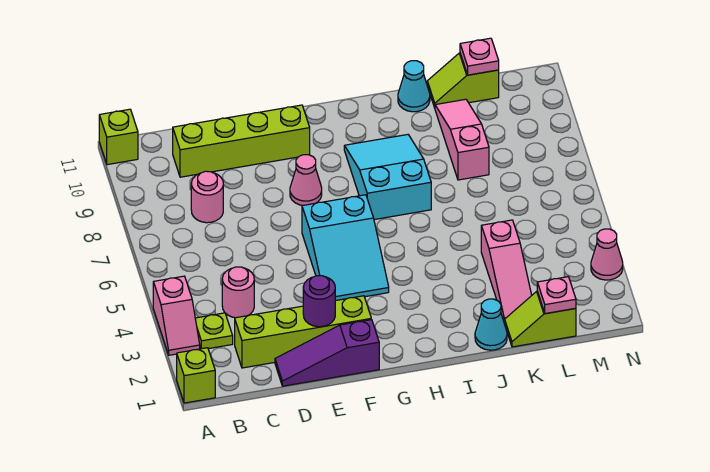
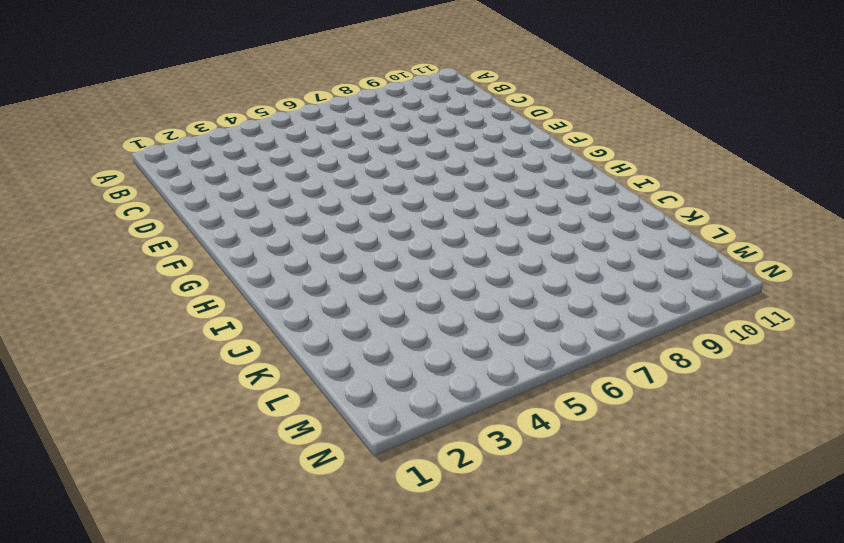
none -> lime 1x1 brick [177,348,215,403]
none -> pink 1x2 slope [153,276,200,355]
none -> lime 1x1 brick [99,109,138,165]

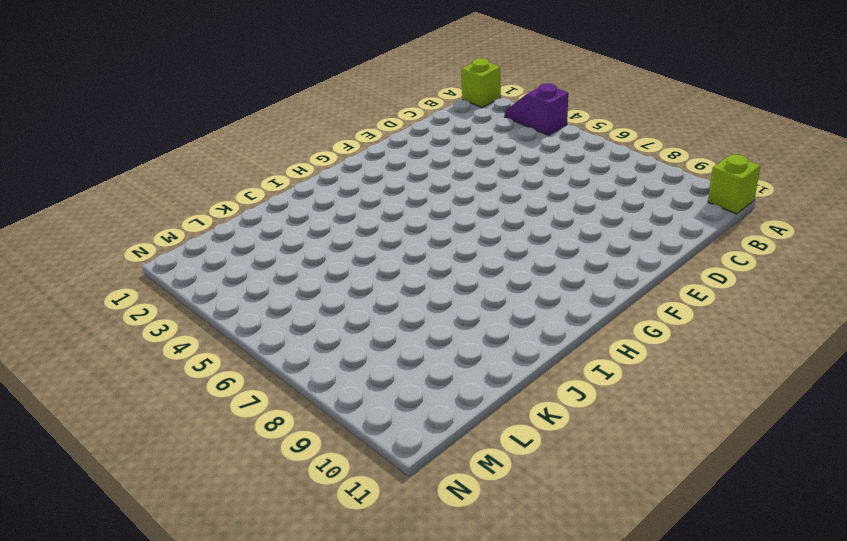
purple 1x2 slope [505,84,568,135] -> pink 1x2 slope [153,276,200,355]
none -> lime 1x1 plate [195,313,233,349]
none -> lime 1x4 brick [235,296,371,368]
none -> pink 1x1 round brick [222,267,254,318]

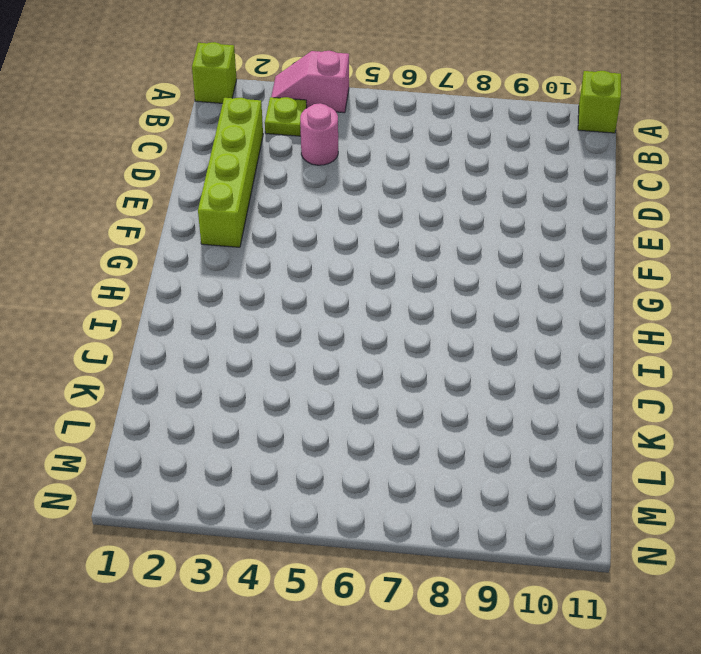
none -> pink 1x1 round brick [191,171,223,223]
none -> lime 1x4 brick [173,105,310,177]
none -> purple 1x3 slope [275,320,379,386]

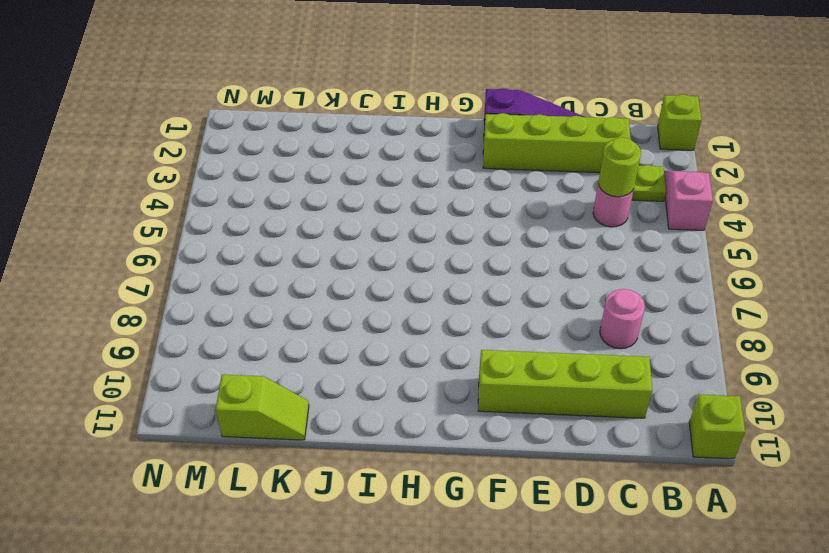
lime 1x1 round brick [598,137,641,197] -> none
none -> cyan 2x3 slope [302,195,389,301]
none -> pink 1x1 cone [290,155,322,205]
none -> cyan 2x3 slope [344,135,431,220]

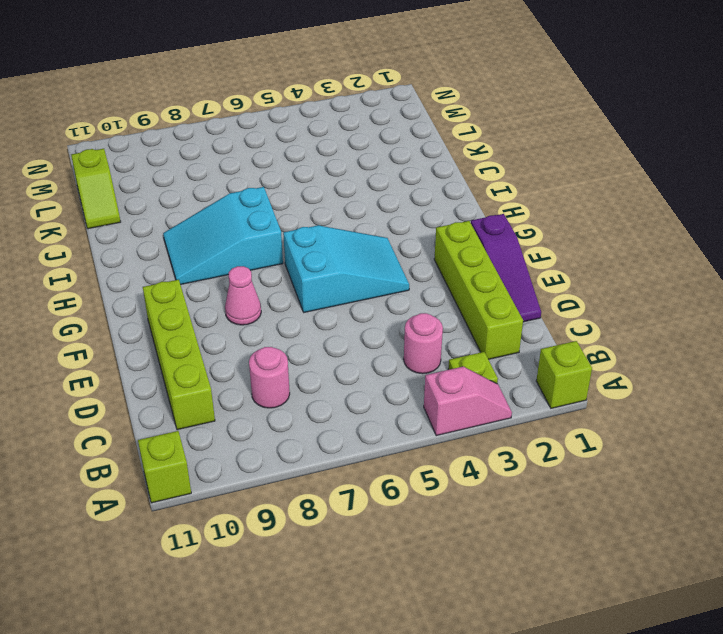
none -> cyan 1x1 cone [475,299,507,350]
none -> cyan 1x1 cone [398,61,430,112]
none -> lime 1x2 slope [505,291,576,347]

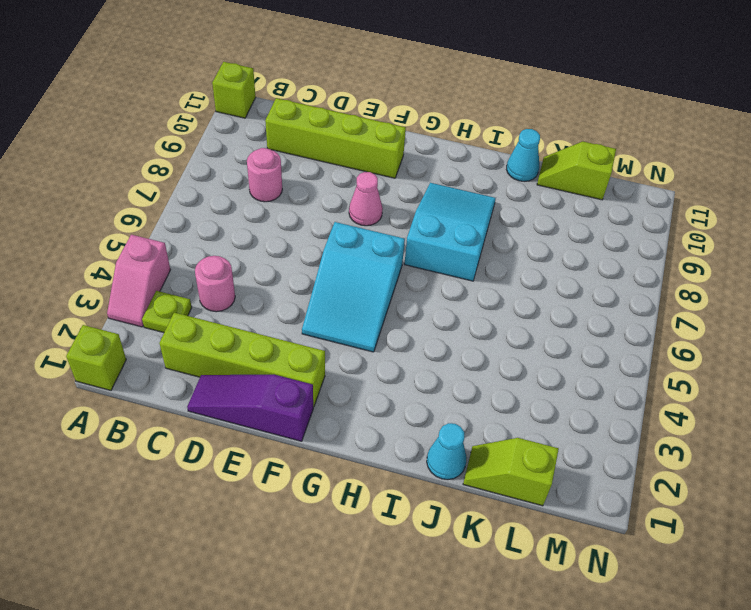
none -> pink 1x3 slope [481,220,532,323]
none -> pink 1x3 slope [435,99,489,180]
none -> pink 1x1 cone [591,229,623,280]

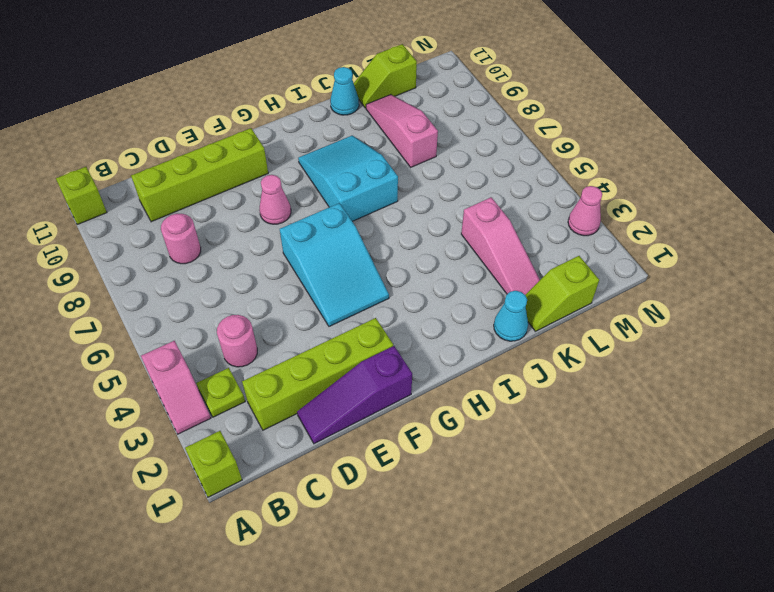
none -> purple 1x1 round brick [303,276,335,327]
none -> pink 1x1 plate [537,277,576,314]
none -> pink 1x1 plate [460,38,499,75]

